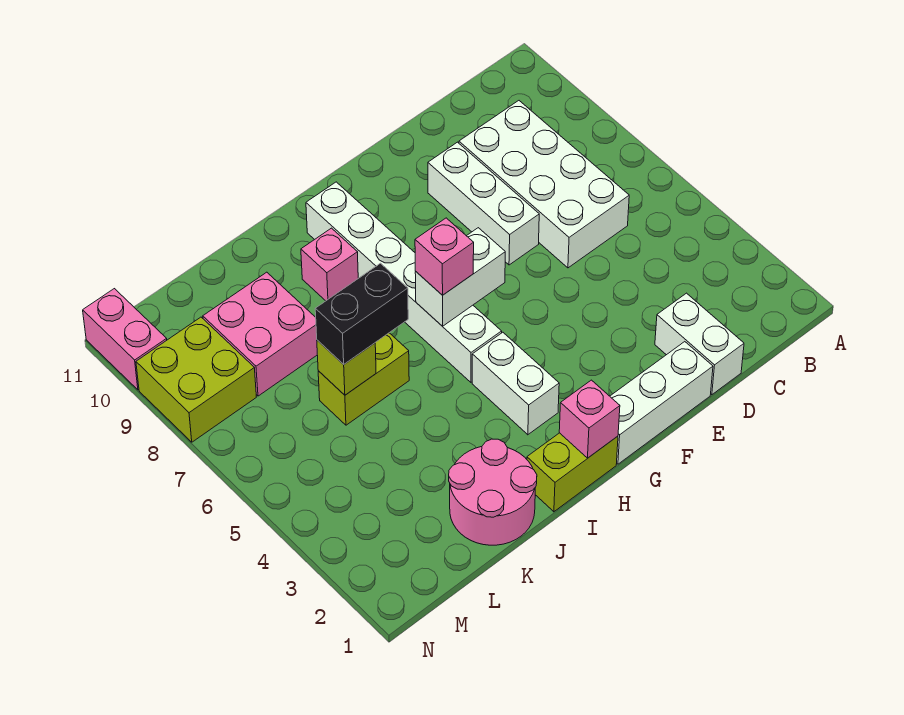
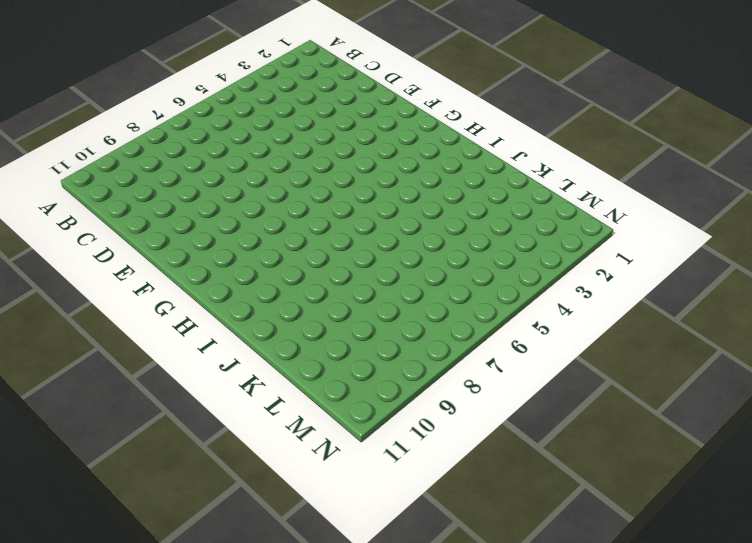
none -> white 2x4 brick [459,101,629,268]
none -> white 1x2 brick [655,293,744,395]
none -> white 1x3 brick [610,342,713,464]

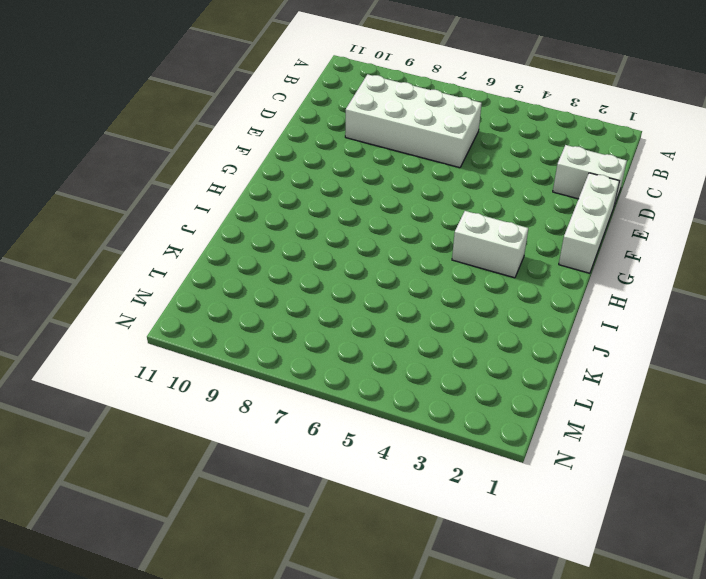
none -> white 1x3 brick [428,142,539,265]
none -> lime 1x2 brick [527,433,618,512]
none -> white 1x6 brick [306,182,502,382]

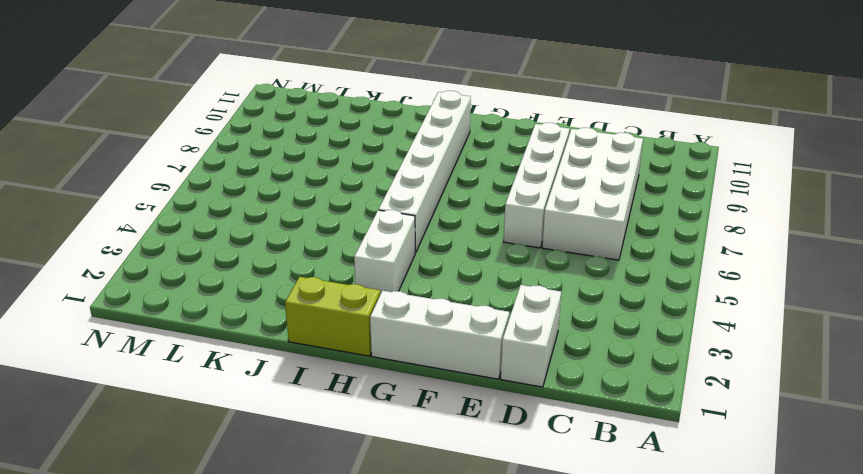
white 1x4 brick [504,123,570,248] -> white 1x3 brick [428,142,539,265]
none -> pink 1x1 brick [301,228,358,301]
none -> pink 2x2 round brick [449,439,537,545]
none -> lime 1x2 brick [318,333,409,425]

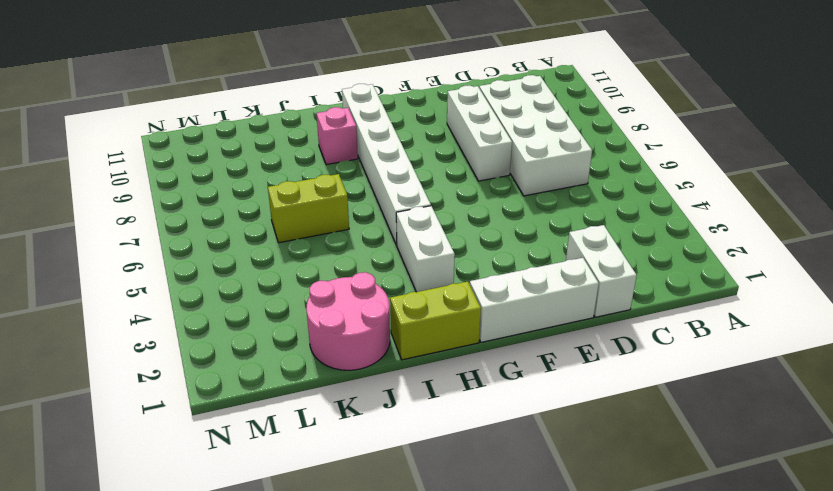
none -> pink 2x2 brick [203,272,317,396]
none -> lime 2x2 brick [136,317,256,442]
none -> pink 1x2 brick [83,289,167,390]

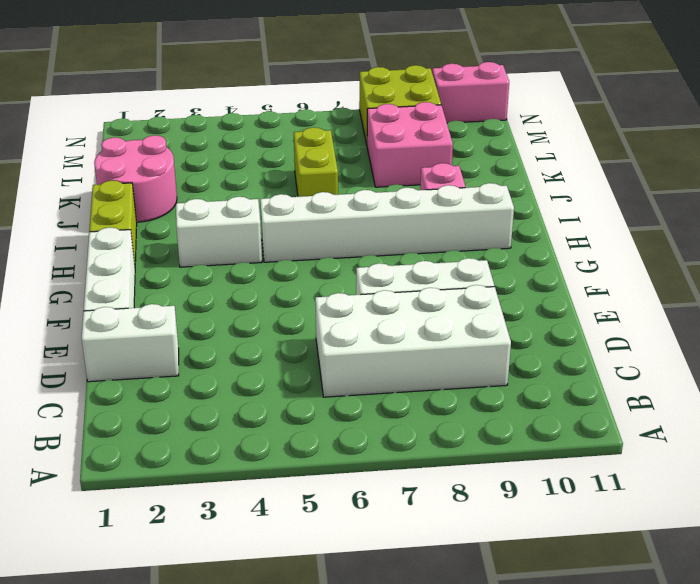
none -> white 1x2 brick [415,228,505,326]
none -> pink 1x1 brick [559,380,620,458]
none -> lime 1x1 brick [317,340,376,395]

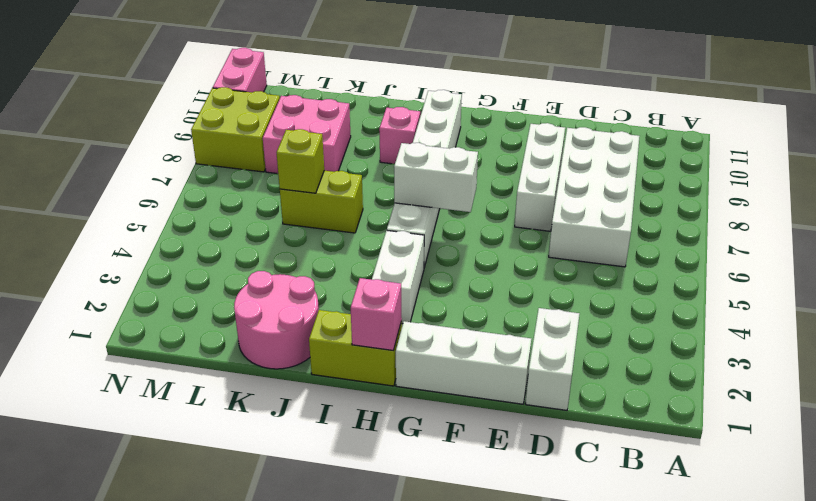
none -> pink 1x1 brick [415,218,474,295]
none -> black 1x2 brick [315,263,408,364]

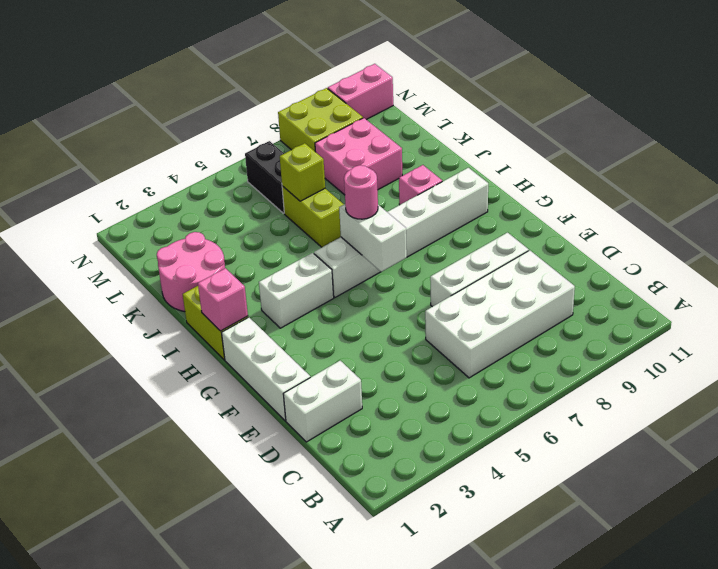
pink 1x1 round brick [344,165,378,219] -> pink 1x1 brick [415,218,474,295]
black 1x2 brick [245,141,284,213] -> black 1x2 brick moved to [315,263,408,364]

